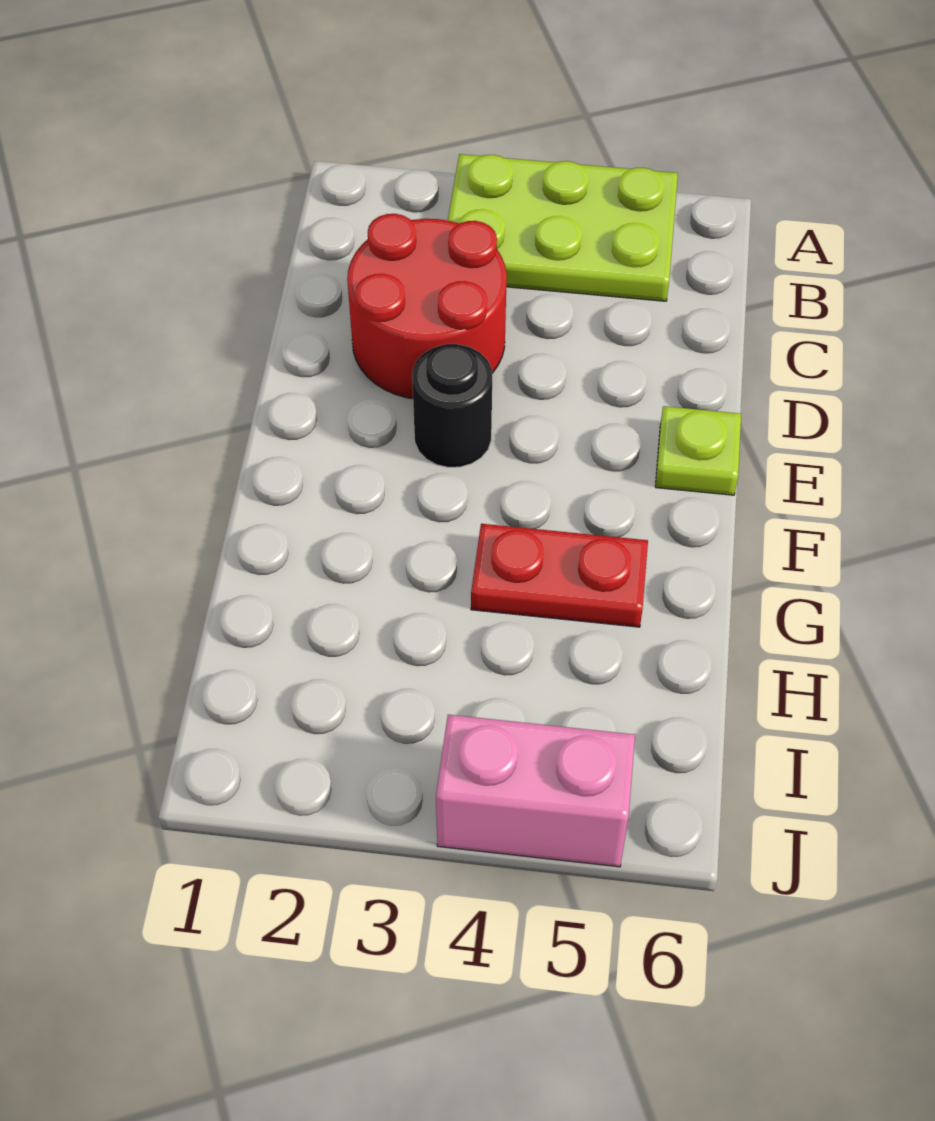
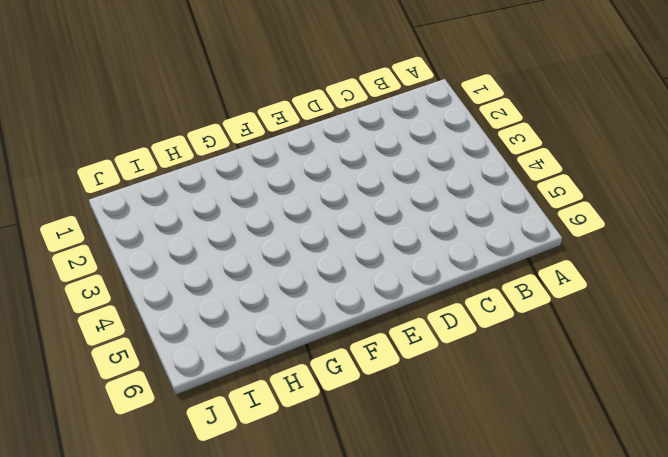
none -> lime 2x3 plate [448,154,678,301]
none -> red 2x2 round brick [347,214,507,399]

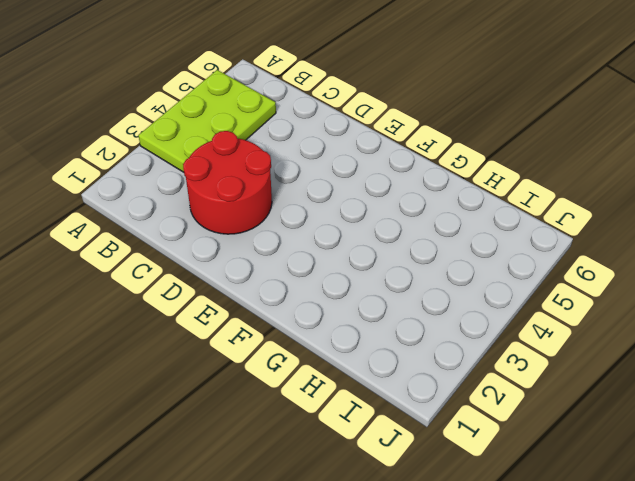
none -> black 1x1 round brick [412,344,492,467]
none -> lime 1x1 plate [655,406,741,495]

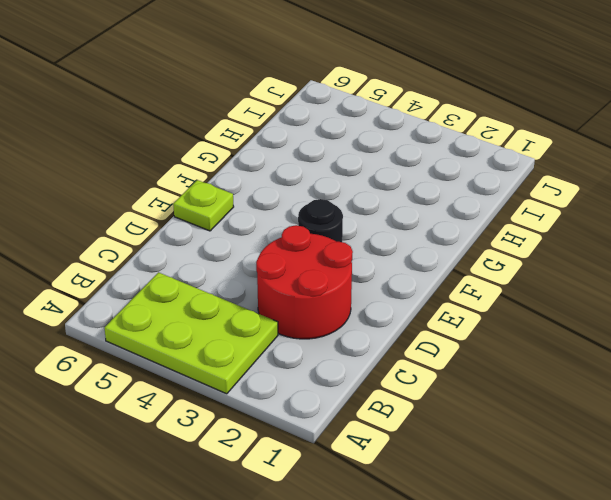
none -> red 1x2 plate [471,524,648,627]
none -> pink 1x2 brick [436,715,635,867]

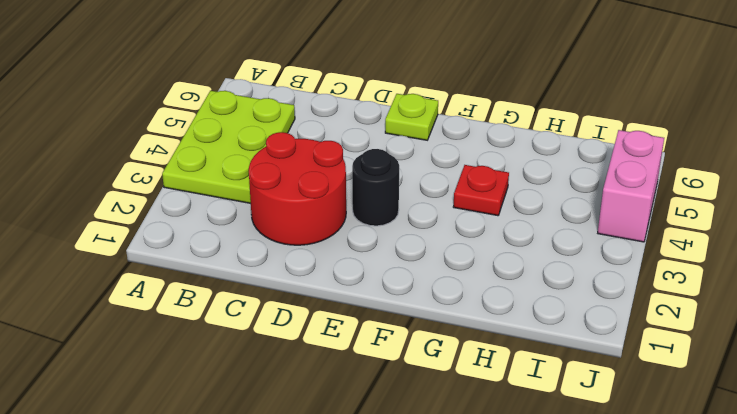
red 1x1 plate [453,165,509,216] -> red 1x2 plate [471,524,648,627]

